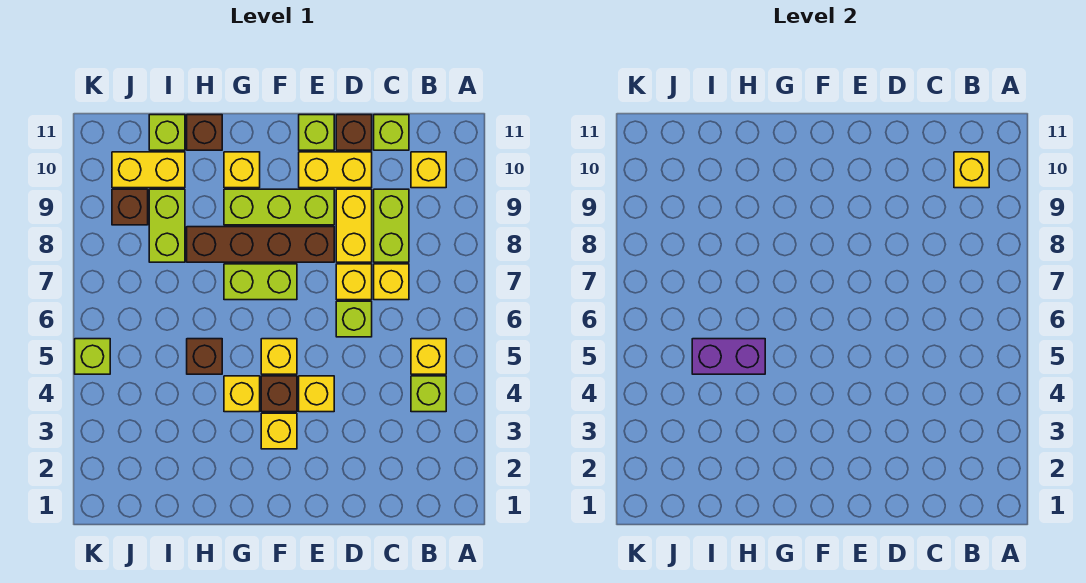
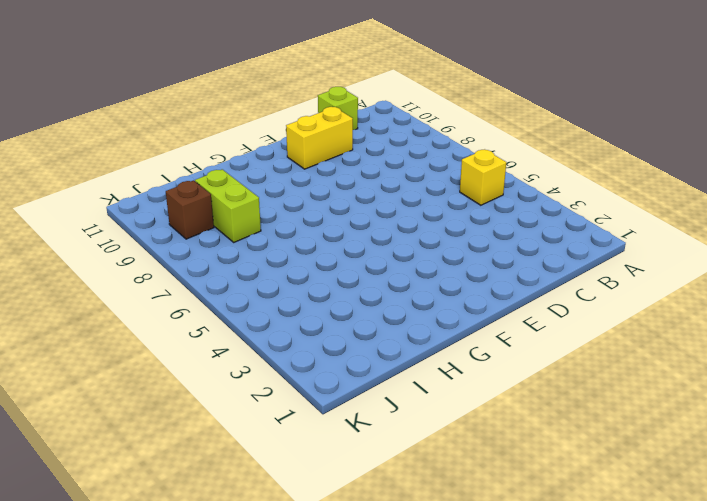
none -> lime 1x1 brick [411,376,446,412]
none -> yellow 1x1 brick [411,152,446,188]
none -> yellow 1x1 brick [374,264,409,300]
none -> lime 1x2 brick [374,189,409,262]

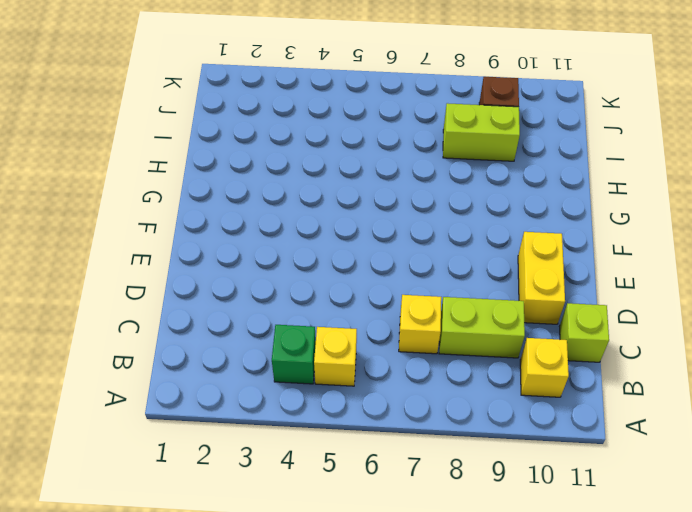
green 1x1 brick [272,325,316,384] -> lime 1x1 brick [411,376,446,412]
none -> lime 1x1 brick [336,301,372,337]
none -> yellow 1x1 brick [336,264,372,300]
none -> yellow 1x2 brick [336,189,372,262]
none -> brown 1x1 brick [336,115,372,150]

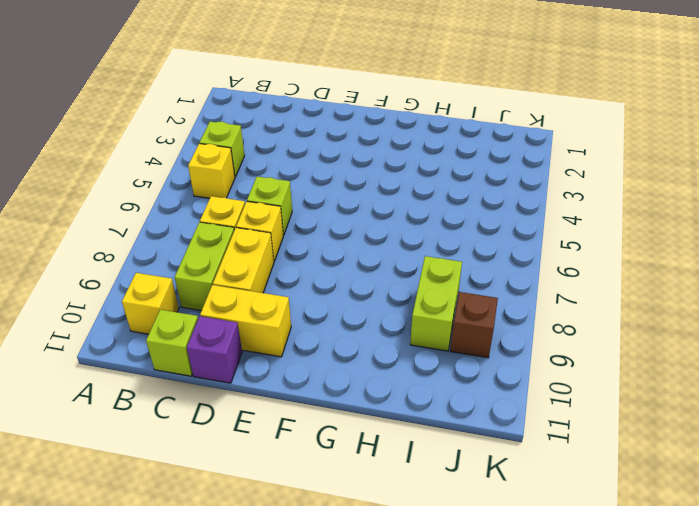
purple 1x1 brick [187,316,242,383] -> brown 1x1 brick [336,115,372,150]
none -> yellow 1x1 brick [299,376,334,412]
none -> brown 1x4 brick [187,227,334,262]
none -> lime 1x3 brick [224,189,334,225]
none -> lime 1x1 brick [299,115,334,150]

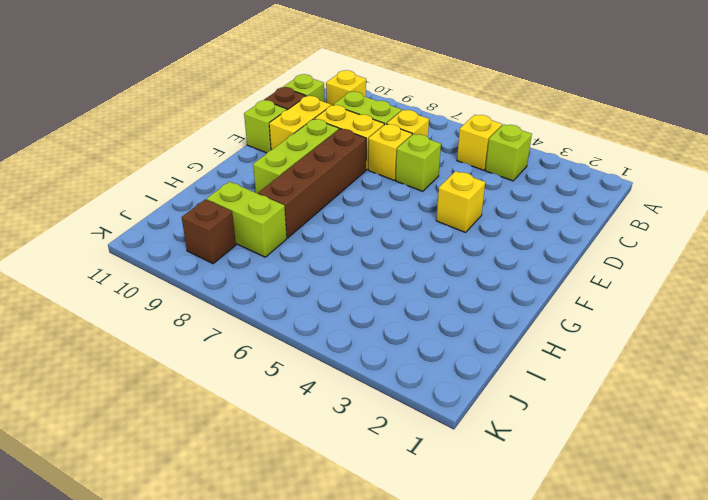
none -> yellow 1x1 brick [261,413,297,449]
none -> brown 1x1 brick [261,376,297,412]
none -> yellow 1x1 brick [261,339,297,374]
none -> lime 1x2 brick [224,264,297,300]

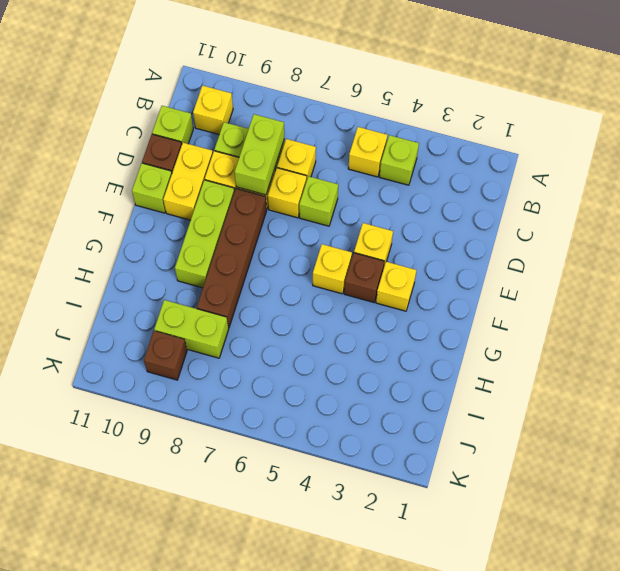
lime 1x2 brick [235,114,284,195] -> lime 1x2 brick moved to [224,264,297,300]
none -> yellow 1x1 brick [224,376,260,412]
none -> yellow 1x1 brick [224,152,260,188]
none -> brown 1x1 brick [187,339,222,374]
none -> brown 1x1 brick [187,115,222,150]

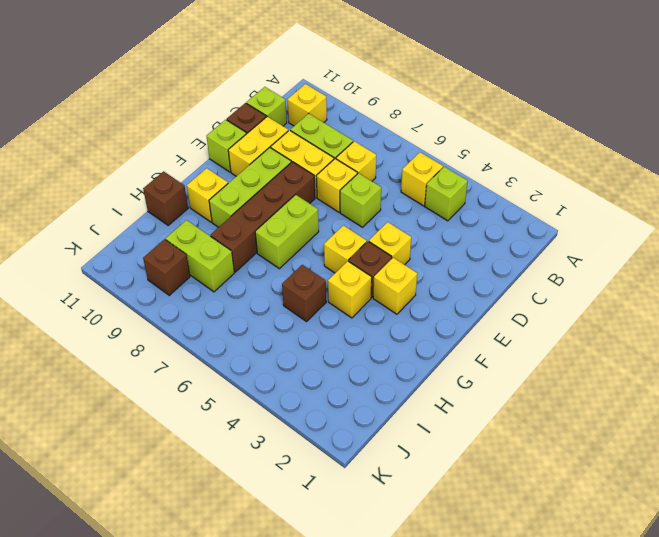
none -> yellow 1x2 brick [112,152,185,188]
none -> lime 1x1 brick [149,115,185,150]
none -> lime 1x1 brick [75,339,110,374]
none -> yellow 1x1 brick [954,152,989,188]

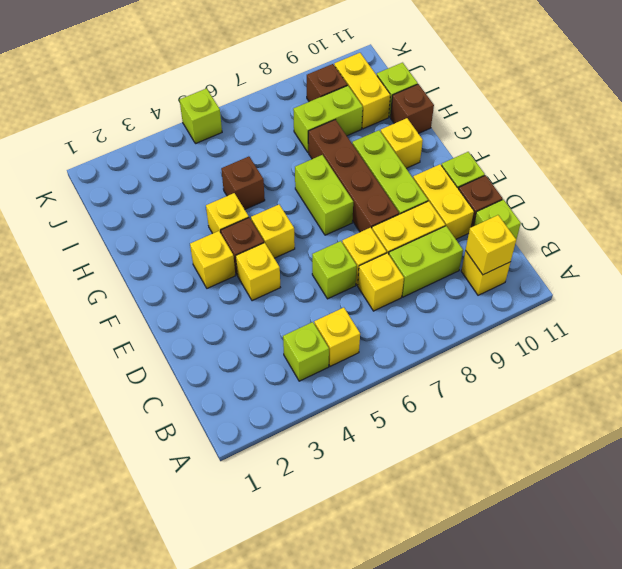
none -> purple 1x2 brick [692,339,765,374]

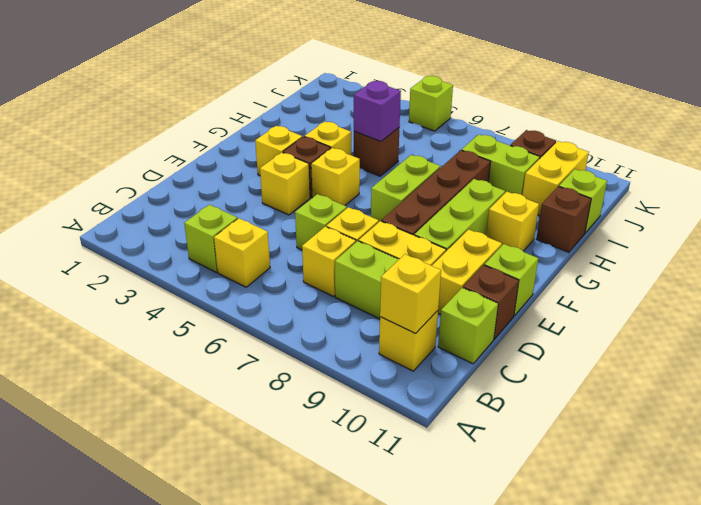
purple 1x1 brick [354,81,401,141] -> purple 1x2 brick [692,339,765,374]

